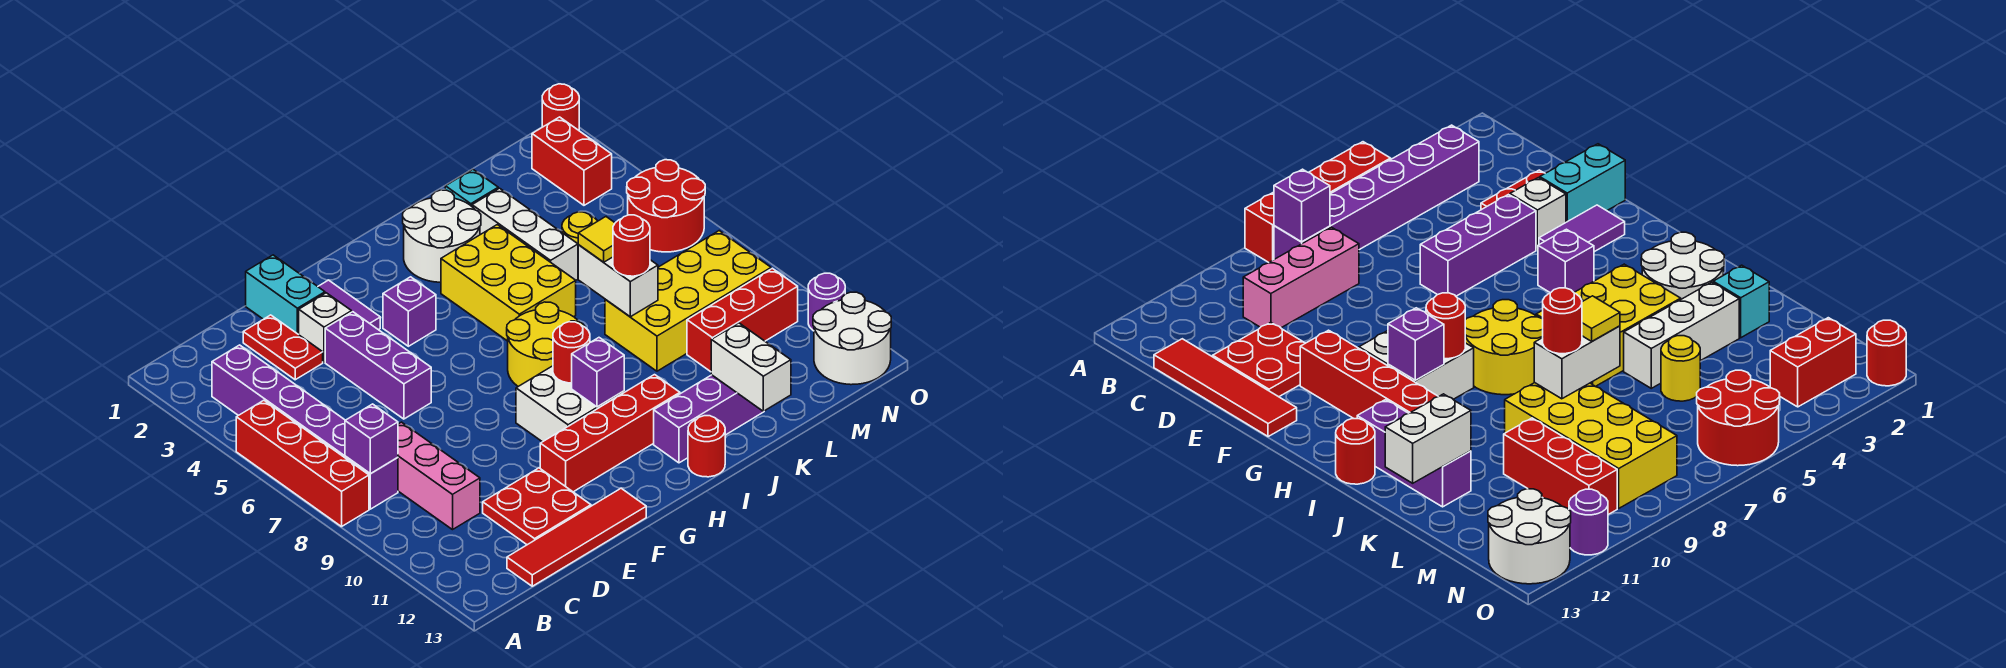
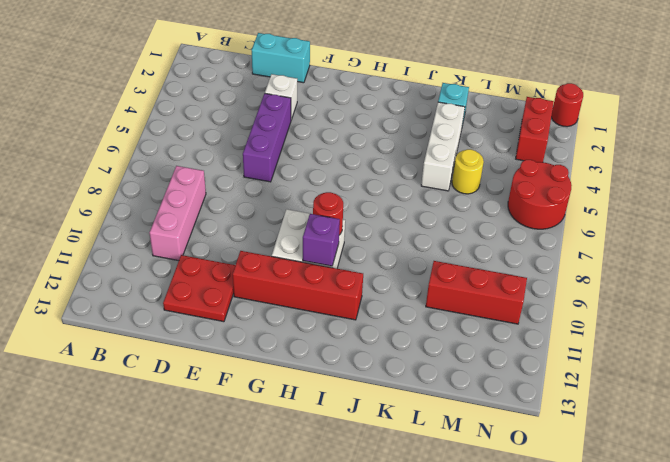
cyan 1x2 brick [252,33,310,83] -> cyan 1x2 brick turned to [246,255,325,335]
none -> red 1x4 brick [236,400,369,527]
none -> purple 1x6 brick [212,345,398,509]
none -> red 1x4 tile [507,488,646,586]
none -> red 1x2 plate [243,315,323,380]

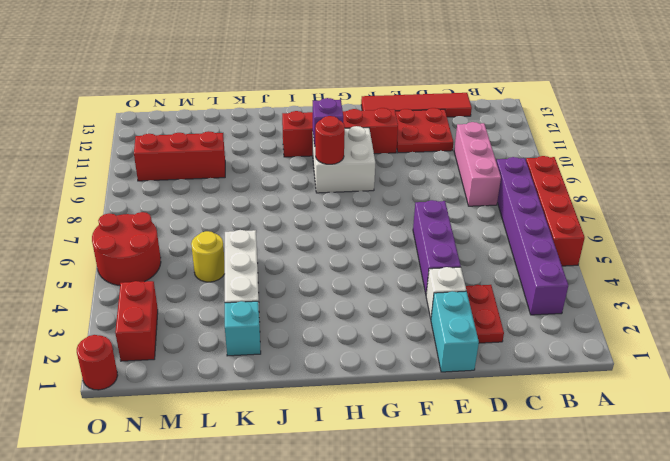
none -> purple 1x2 tile [318,280,380,330]
none -> purple 1x1 brick [383,277,436,346]
none -> yellow 2x2 round brick [507,302,585,386]
none -> white 2x2 round brick [403,190,481,282]

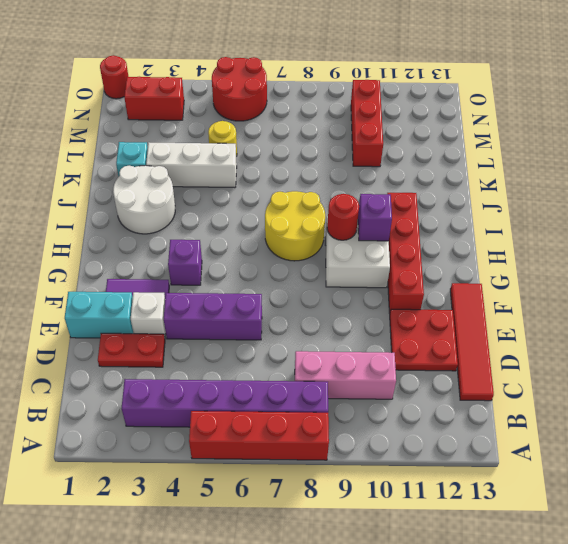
none -> yellow 2x3 brick [441,225,576,341]
none -> purple 1x3 brick [654,375,764,463]
none -> red 1x1 round brick [688,416,725,477]
none -> yellow 2x4 brick [605,231,771,371]

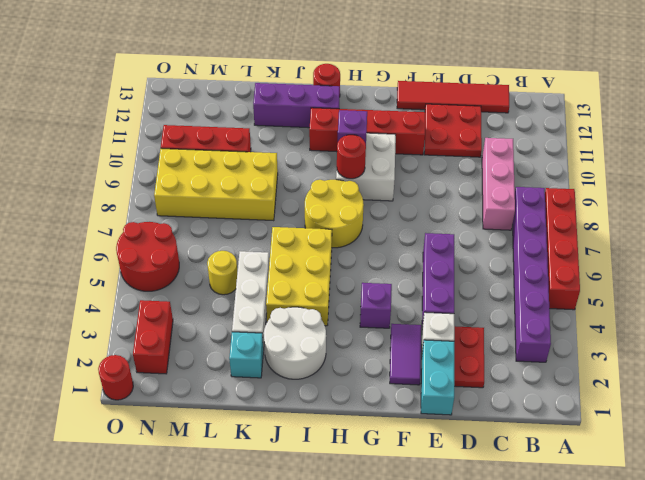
none -> white 2x2 round brick [813,292,891,385]
none -> purple 1x1 round brick [808,273,845,331]
none -> purple 1x1 brick [345,404,398,474]
none -> white 1x2 brick [578,245,658,317]

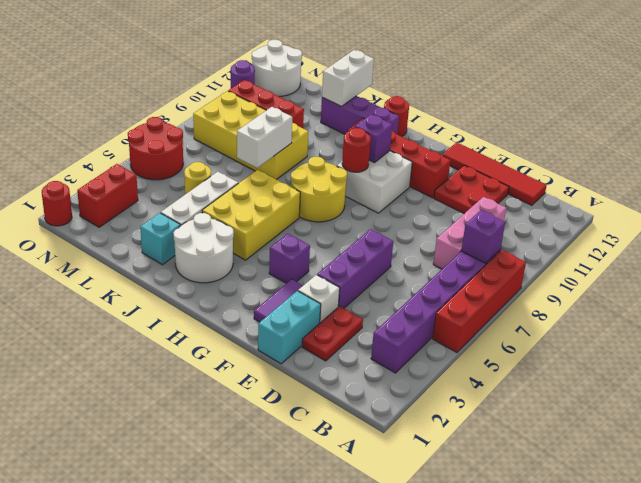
none -> yellow 1x1 tile [578,217,615,262]
none -> red 1x1 round brick [613,215,650,276]

